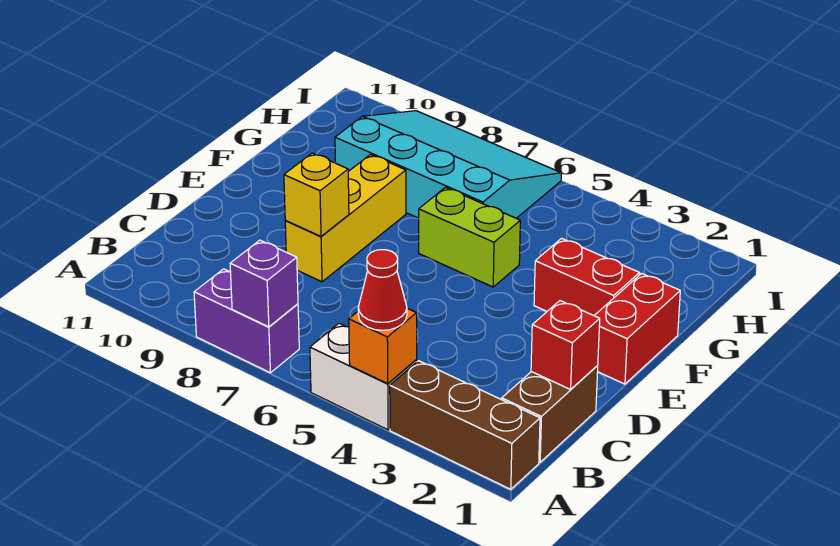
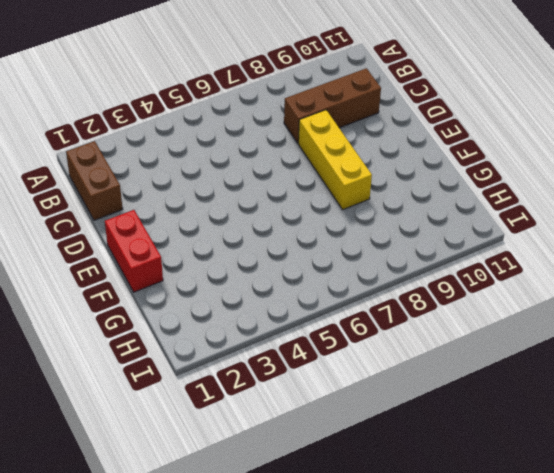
brown 1x3 brick [284,68,381,143] -> brown 1x3 brick moved to [390,361,540,489]
none -> white 1x2 brick [310,323,417,430]
none -> purple 1x2 brick [194,269,299,373]
none -> red 1x2 brick [534,238,640,316]

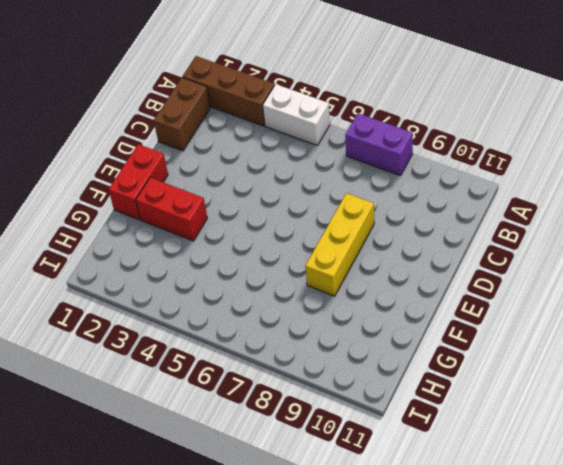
none -> lime 1x2 brick [419,187,520,287]
none -> cyan 3x4 slope [335,111,561,218]
none -> orange 1x1 brick [349,308,417,384]

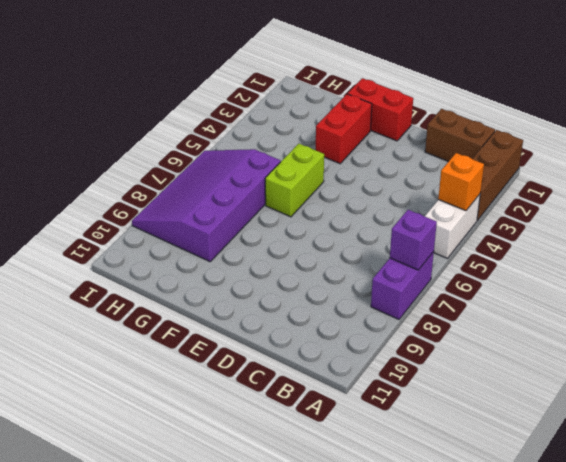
purple 3x4 slope [132,149,281,261] -> cyan 3x4 slope [335,111,561,218]
none -> yellow 1x3 brick [285,155,406,282]
none -> red 1x1 brick [531,301,600,389]
none -> yellow 1x1 brick [284,153,349,237]

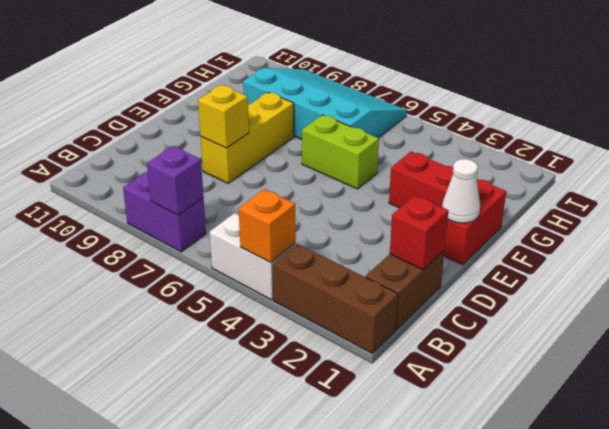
white 1x1 cone [442,159,480,223] -> none
none -> red 1x1 cone [358,250,407,330]

